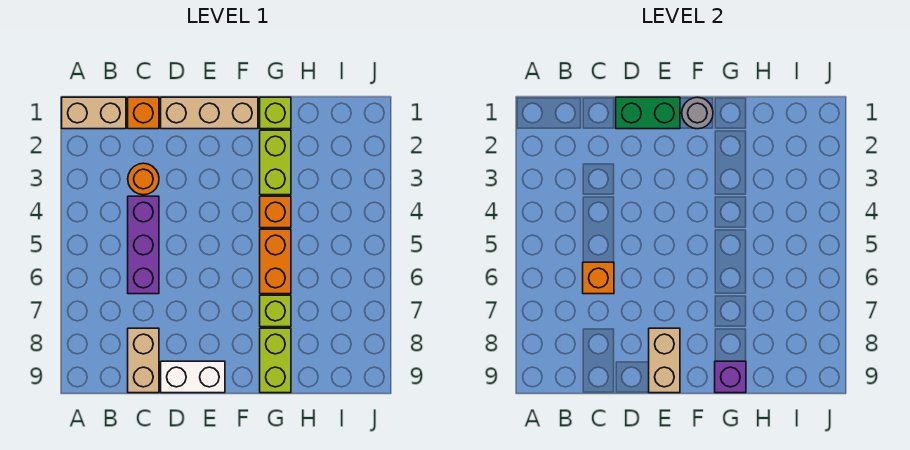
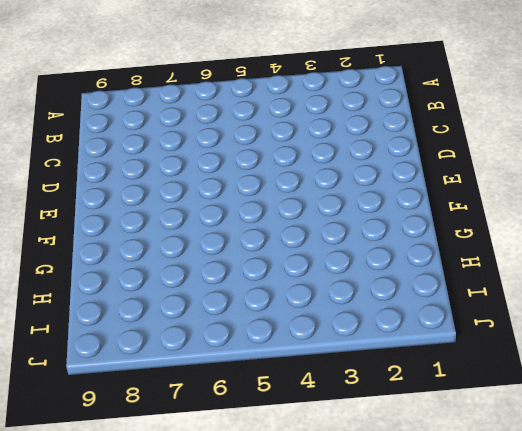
none -> tan 1x2 brick [62,97,126,129]
none -> orange 1x1 brick [128,97,159,129]
none -> orange 1x1 round brick [128,163,159,195]

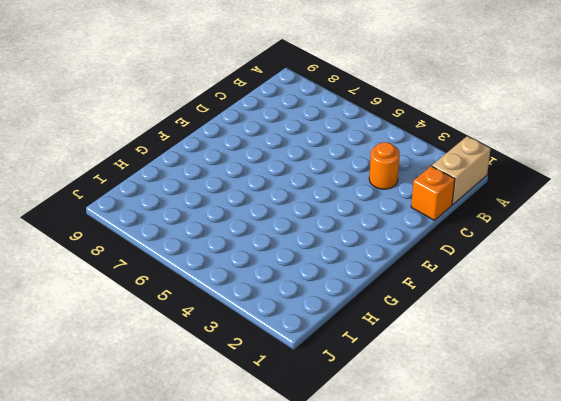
none -> purple 1x3 brick [128,196,159,294]
none -> tan 1x2 brick [128,328,159,393]
none -> tan 1x3 brick [161,97,258,129]

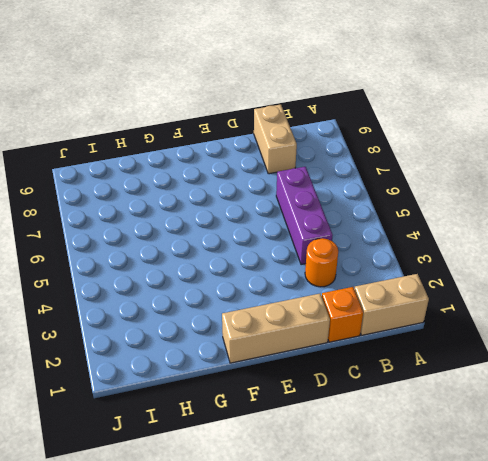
none -> white 1x2 brick [161,361,225,393]
none -> lime 1x1 brick [260,97,291,129]
none -> lime 1x2 brick [260,130,291,195]

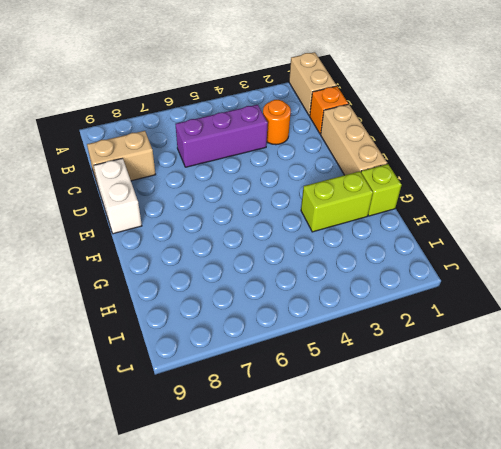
none -> orange 1x1 brick [260,196,291,228]
none -> orange 1x2 brick [260,229,291,294]
none -> lime 1x1 brick [260,295,291,327]

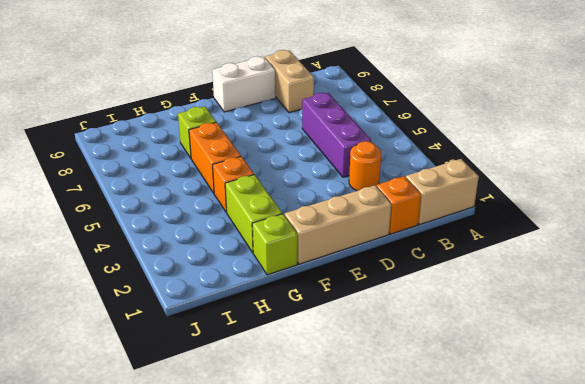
none -> lime 1x2 brick [260,328,291,393]
none -> orange 1x1 brick [583,262,614,294]
none -> green 1x2 brick [616,97,680,129]

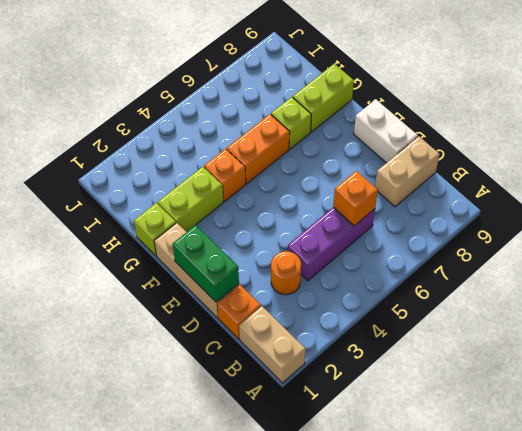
none -> tan 1x2 brick [649,328,680,393]
none -> grey 1x1 round brick [682,97,713,129]
none -> purple 1x1 brick [715,361,746,393]

